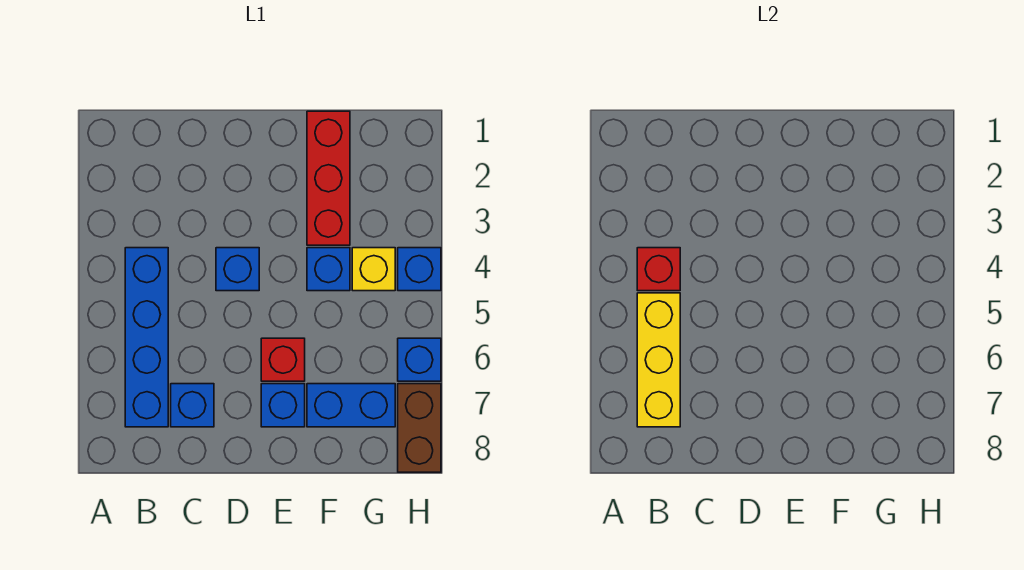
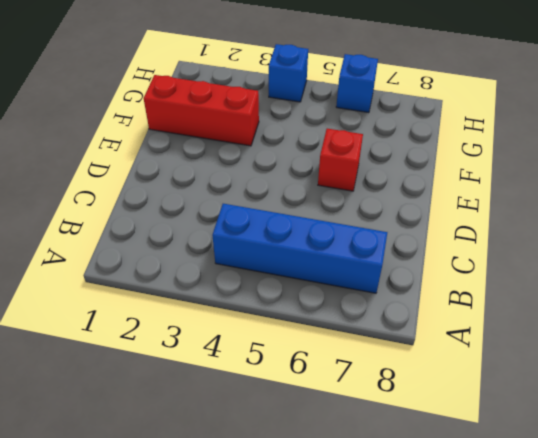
none -> blue 1x1 brick [171,384,214,427]
none -> blue 1x1 brick [216,248,259,291]
none -> blue 1x1 brick [261,384,305,427]

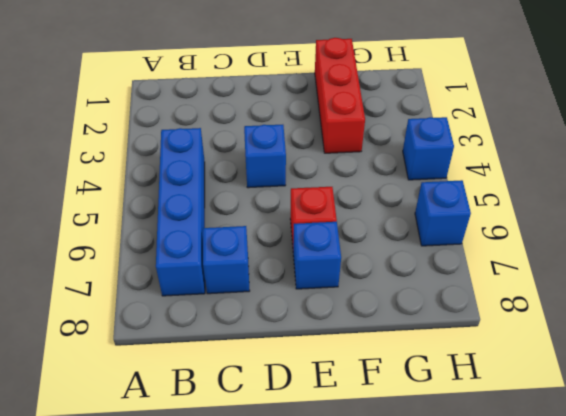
none -> blue 1x1 brick [307,248,350,291]
none -> blue 1x2 brick [307,384,395,427]
none -> yellow 1x1 brick [352,248,395,291]

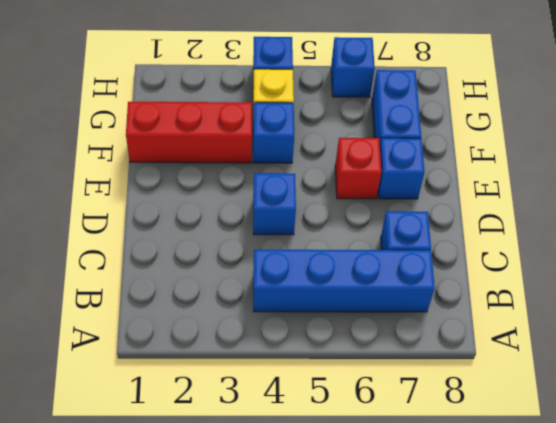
none -> brown 1x2 brick [398,384,441,472]
none -> red 1x1 brick [637,248,680,291]
none -> yellow 1x3 brick [637,293,680,427]

